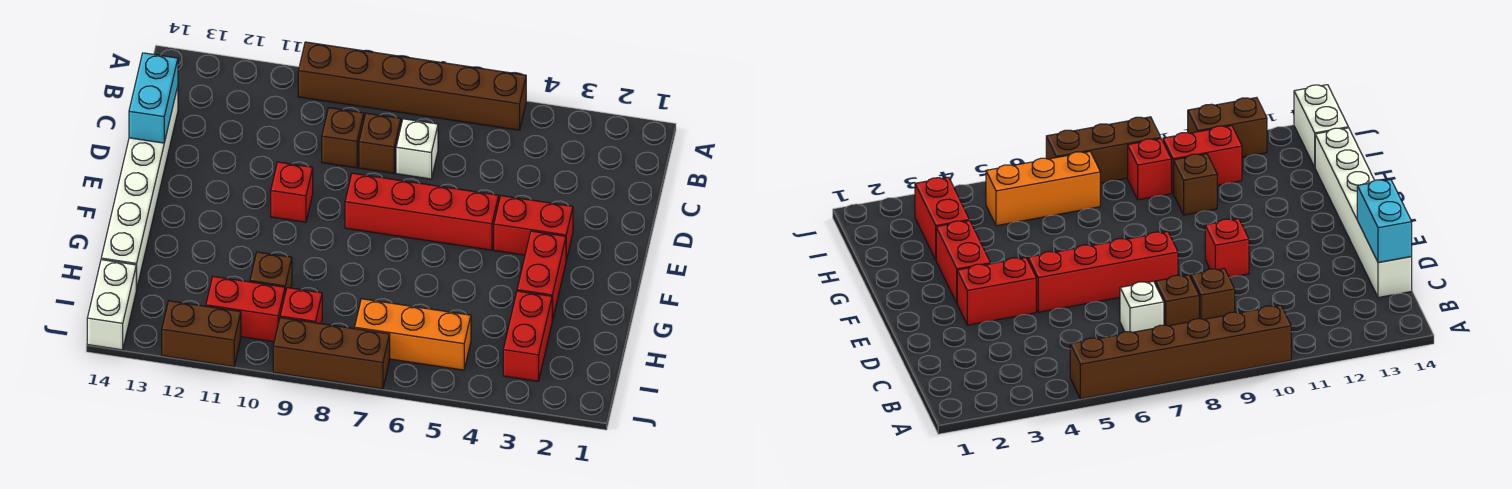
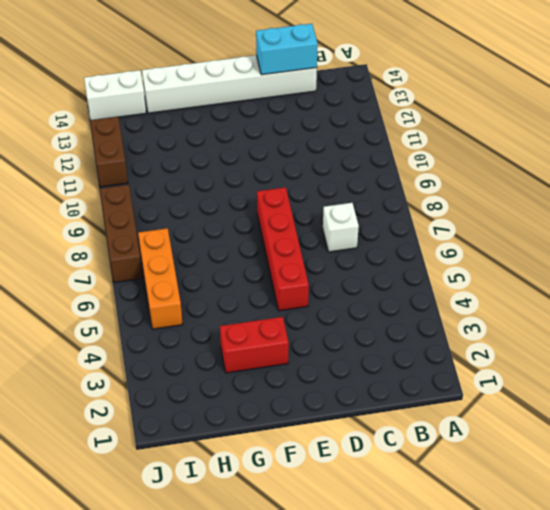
none -> brown 1x6 brick [298,42,526,130]
none -> brown 1x1 brick [359,113,401,173]
none -> brown 1x1 brick [322,108,364,168]

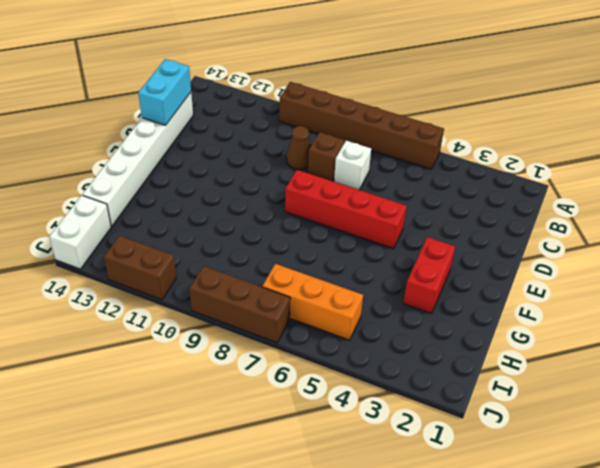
brown 1x1 cone [286,126,311,170] -> brown 1x1 brick [322,108,364,168]
none -> red 1x2 brick [494,196,573,261]
none -> red 1x1 brick [271,162,313,222]
none -> red 1x2 brick [503,291,552,381]

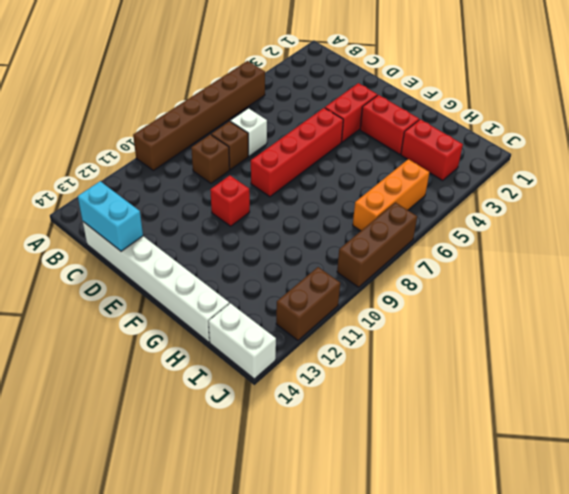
none -> brown 1x1 brick [250,252,292,293]
none -> red 1x1 brick [280,288,322,324]
none -> red 1x2 brick [206,276,285,342]

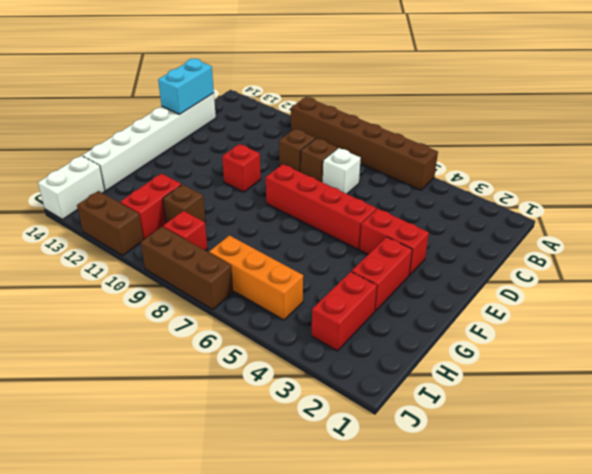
red 1x2 brick [120,174,181,239] -> red 1x2 brick turned to [206,276,285,342]

